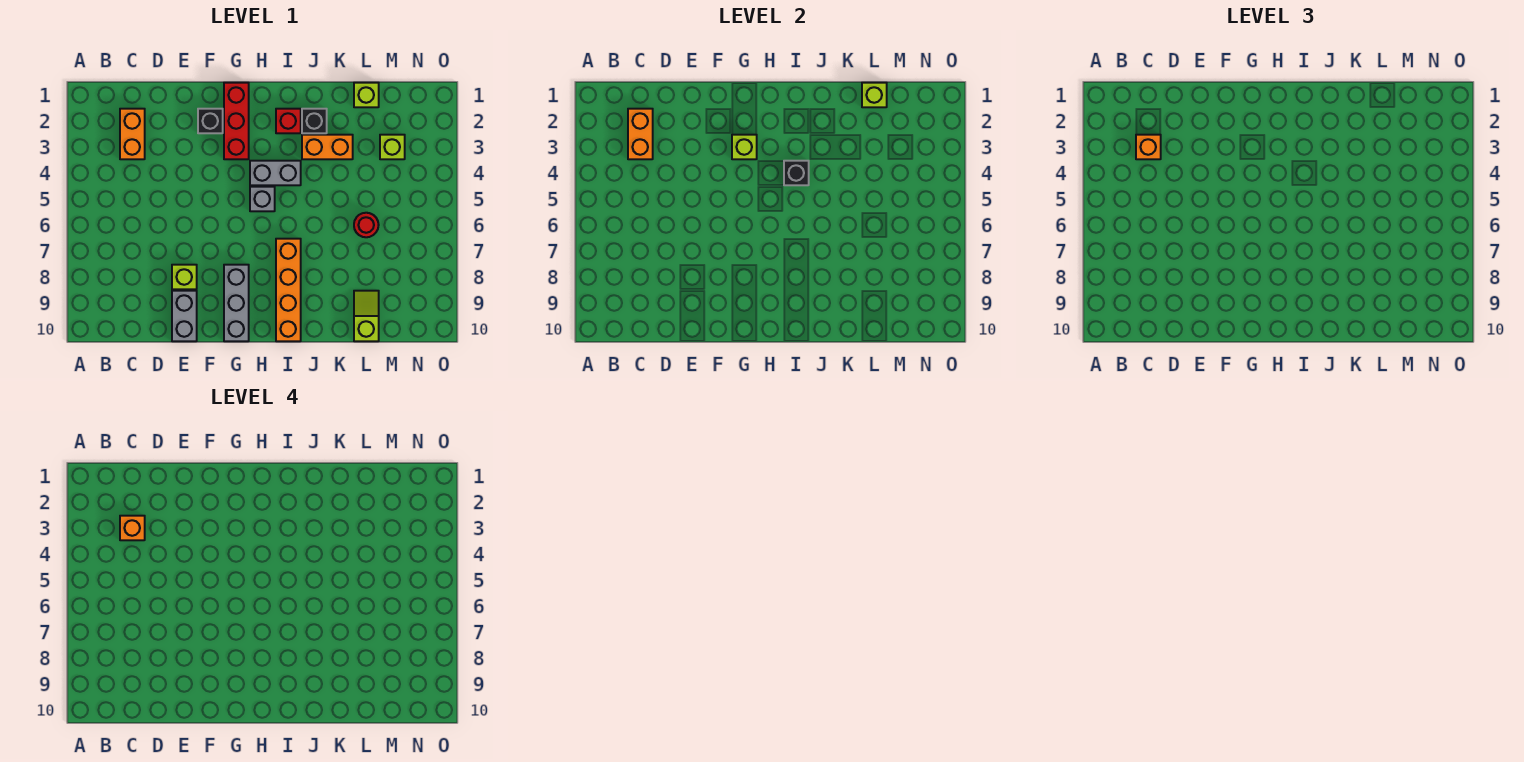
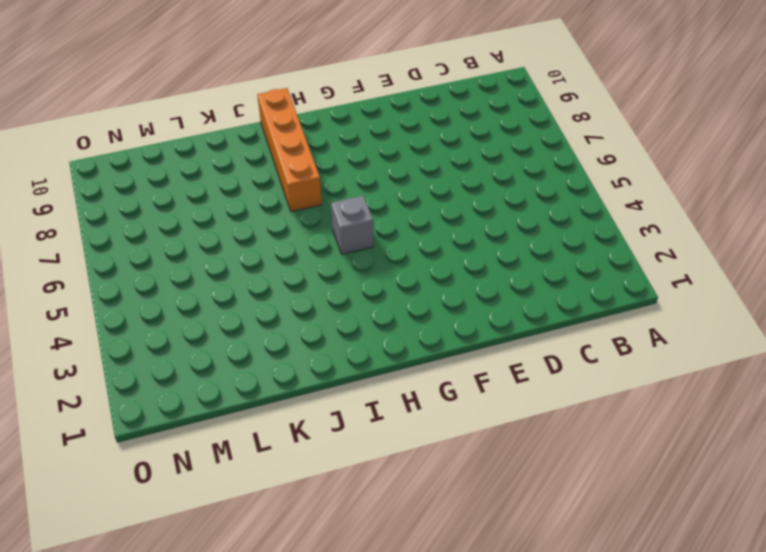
none -> orange 1x2 brick [120,109,145,159]
none -> lime 1x1 brick [172,265,197,289]
none -> grey 1x2 brick [172,291,197,341]

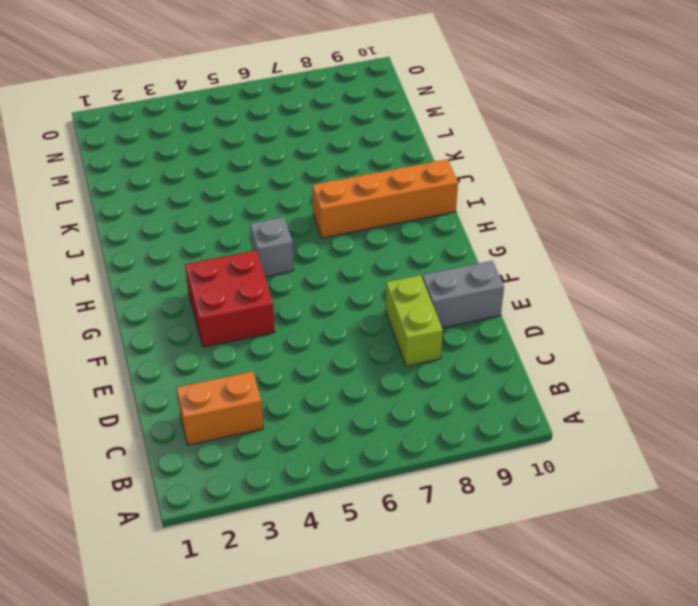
lime 1x2 brick [385,275,443,366] -> lime 1x1 brick [172,265,197,289]
red 2x2 brick [185,250,275,347] -> red 1x3 brick [224,83,249,159]
none -> black 1x1 brick [198,109,223,133]
none -> grey 1x3 brick [224,265,249,341]
none -> grey 1x2 brick [250,161,301,185]

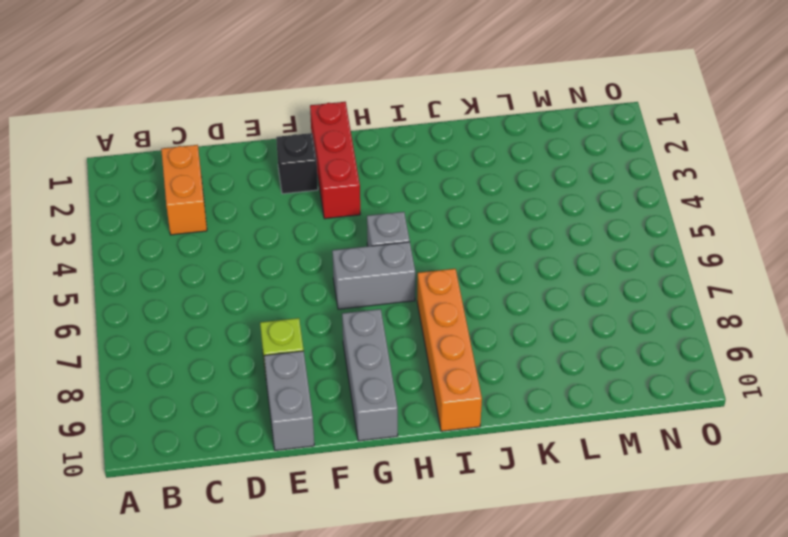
grey 1x2 brick [332,242,415,309] -> grey 1x2 brick moved to [250,161,301,185]
none -> red 1x1 brick [276,109,301,133]
none -> black 1x1 brick [302,109,327,133]
none -> orange 1x2 brick [302,135,353,159]

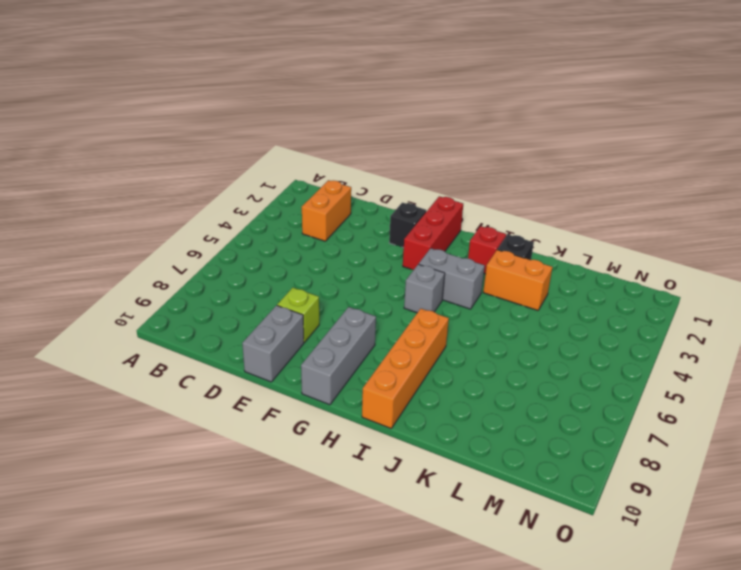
none -> lime 1x1 brick [354,83,379,107]
none -> red 1x1 round brick [354,213,379,237]
none -> lime 1x2 slope [354,291,379,341]

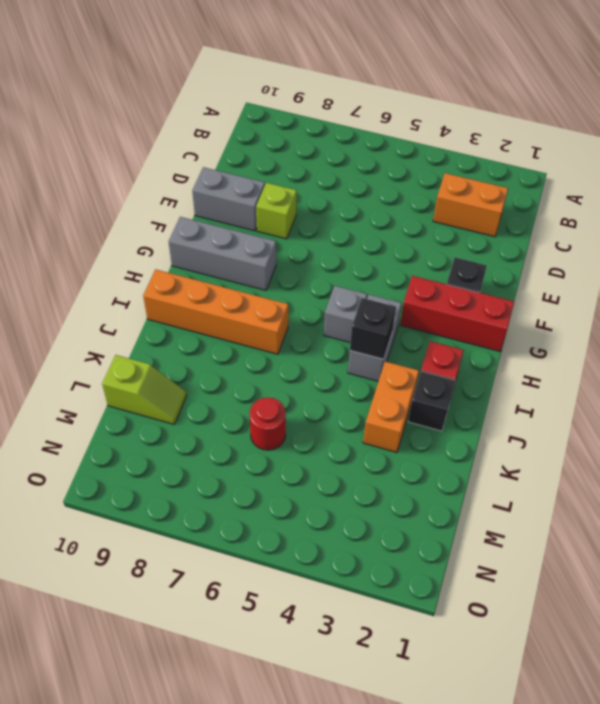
none -> lime 1x1 brick [354,83,379,107]
none -> lime 1x1 brick [380,135,405,159]
none -> orange 1x2 brick [628,109,653,159]

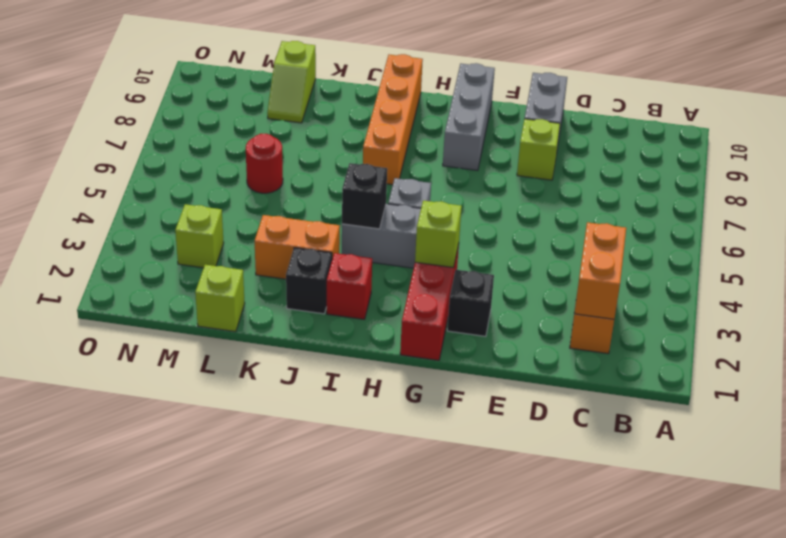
none -> lime 1x1 brick [862,83,887,107]
none -> orange 1x1 brick [1136,135,1161,159]
none -> orange 1x1 brick [120,516,145,540]

